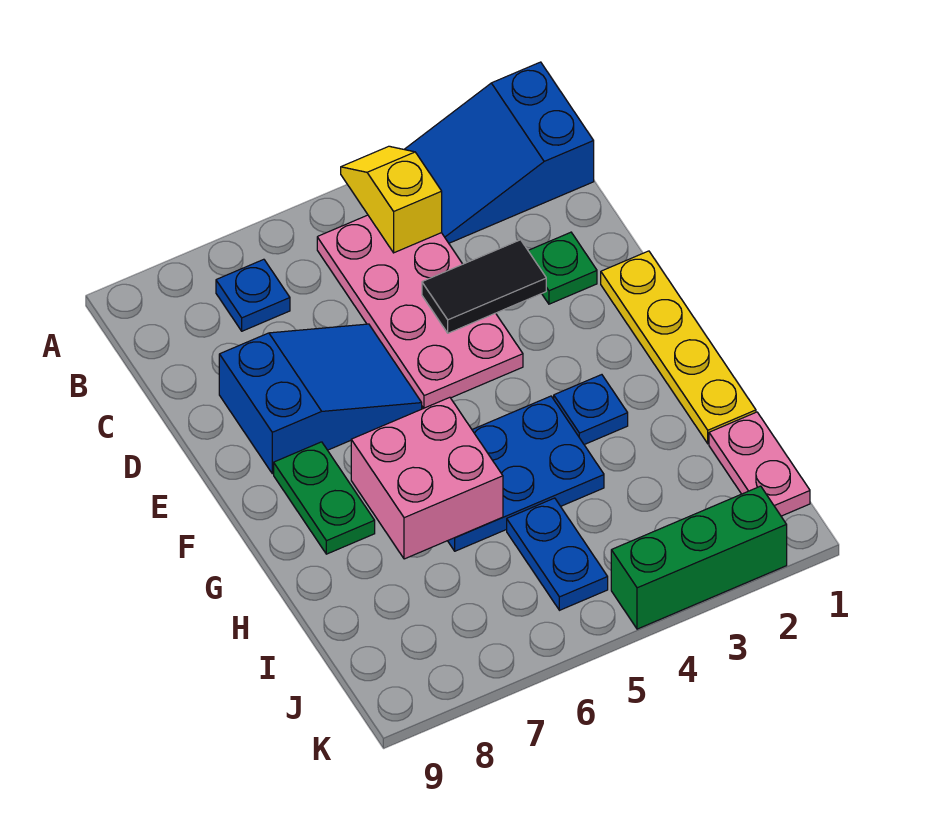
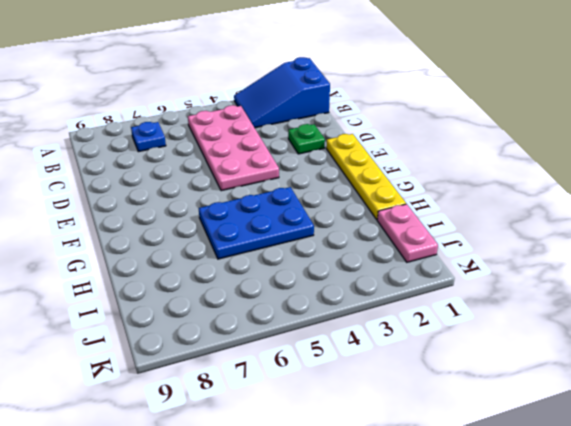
none -> blue 2x3 slope [219,324,422,474]
none -> green 1x2 plate [274,442,375,554]
none -> blue 1x1 plate [554,375,628,445]

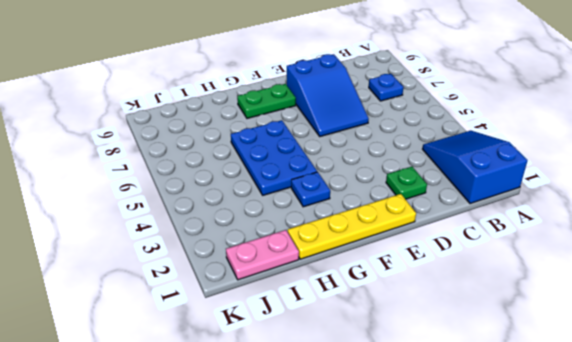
none -> pink 2x4 plate [317,215,523,408]
none -> blue 1x2 plate [507,498,608,610]
none -> green 1x3 brick [611,486,787,629]

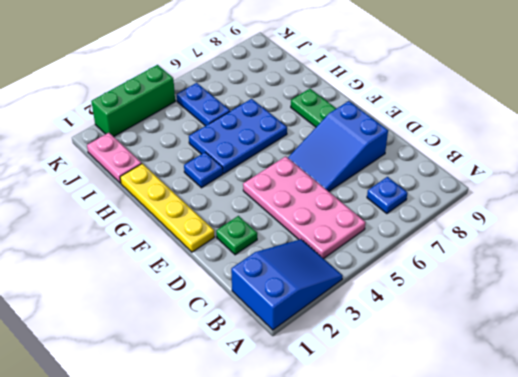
none -> yellow 1x2 slope [341,146,442,253]
none -> black 1x2 tile [422,240,546,333]
none -> pink 2x2 brick [351,397,503,559]

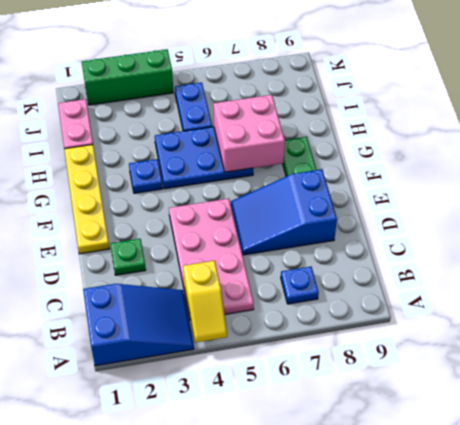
none -> black 1x2 tile [422,240,546,333]

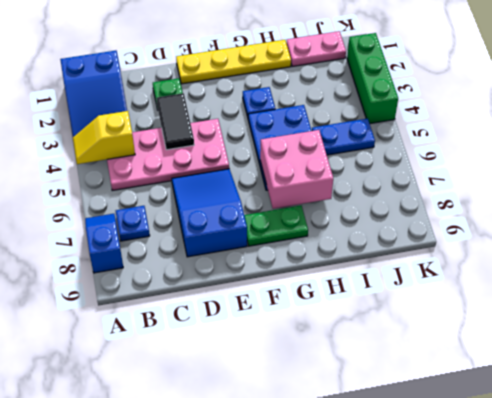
blue 1x2 slope [85,214,123,273] -> none

